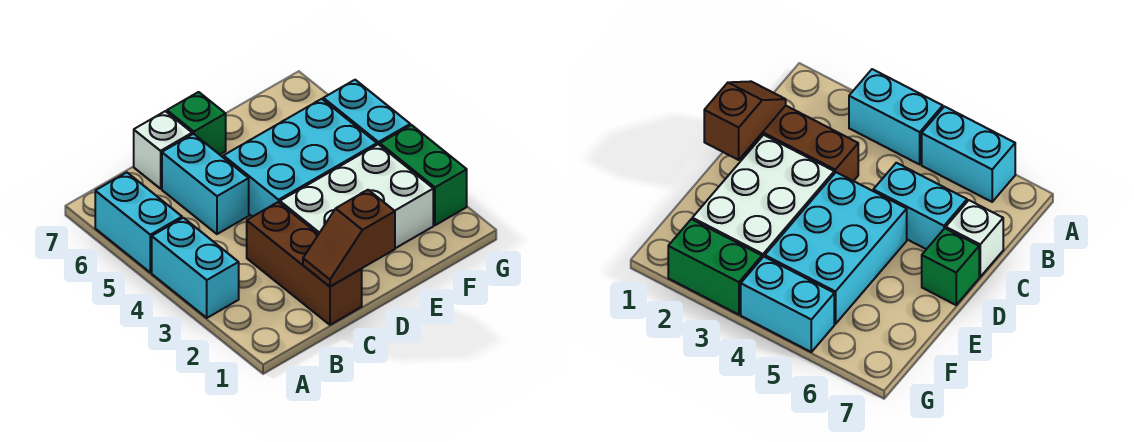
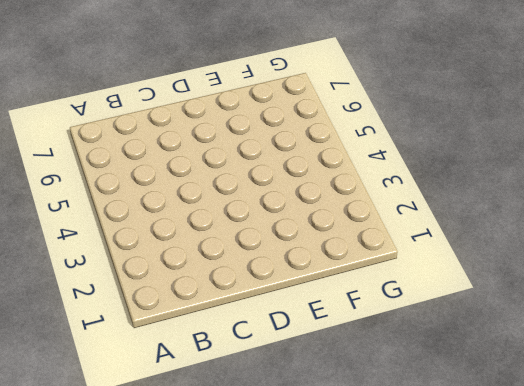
none -> cyan 1x2 brick [152,218,239,318]
none -> cyan 1x2 brick [95,172,182,273]

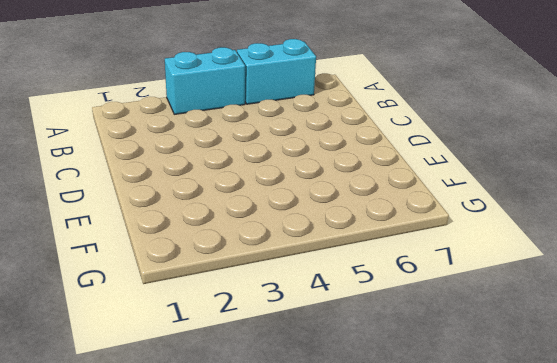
none -> brown 1x3 brick [247,202,362,325]
none -> cyan 1x2 brick [162,134,249,234]

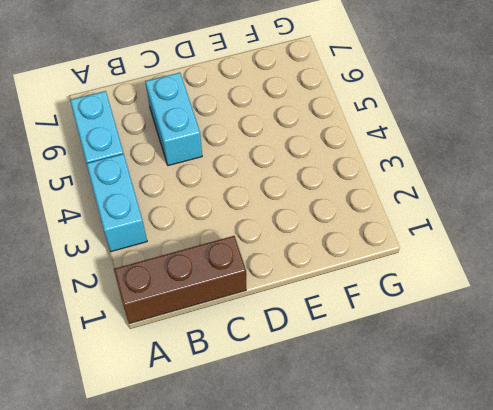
brown 1x3 brick [114,236,246,324] -> brown 1x3 brick turned to [247,202,362,325]
none -> white 1x1 brick [134,111,192,189]
none -> white 2x3 brick [280,144,433,248]

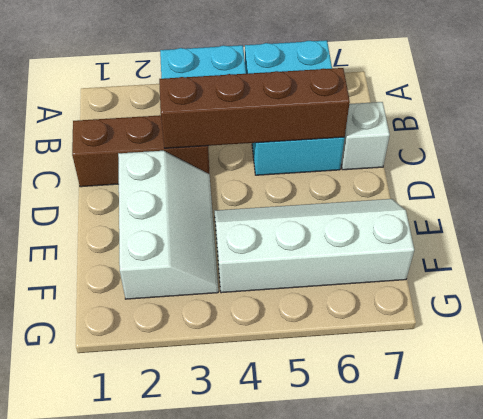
brown 1x4 brick [159,68,350,148] -> none
white 2x3 slope [118,151,218,299] -> white 2x3 brick [280,144,433,248]
white 2x4 slope [215,199,414,293] -> cyan 2x3 brick [223,99,377,217]
none -> green 1x1 brick [167,92,226,155]
none -> green 1x2 brick [380,125,467,225]

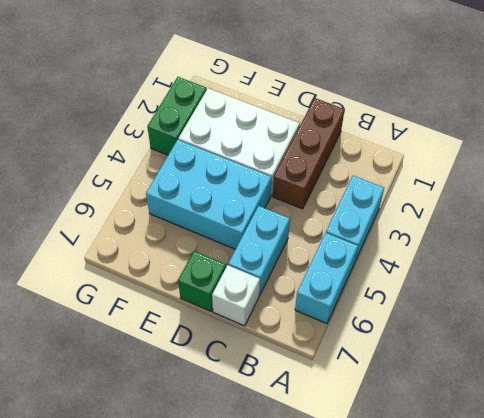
none -> cyan 1x2 brick [323,80,410,145]
none -> brown 1x2 slope [303,190,395,287]

